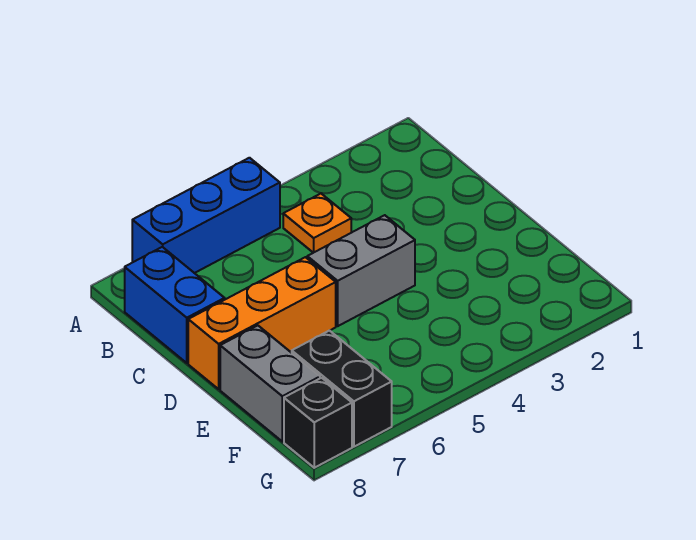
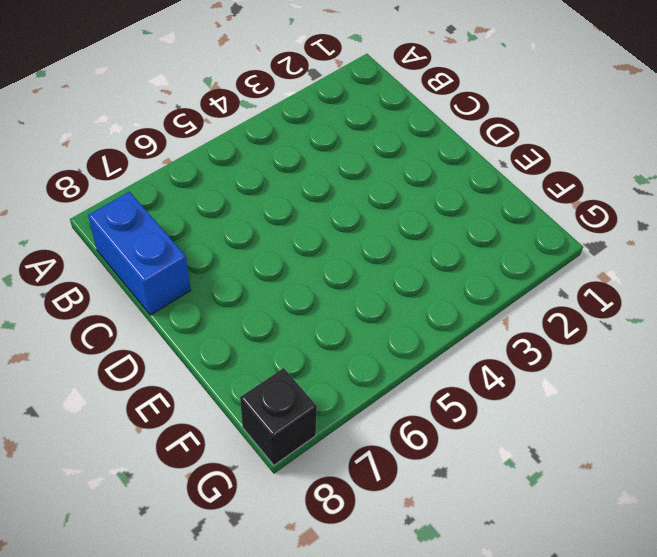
none -> blue 1x3 brick [132,158,280,273]
none -> orange 1x1 plate [283,194,351,253]

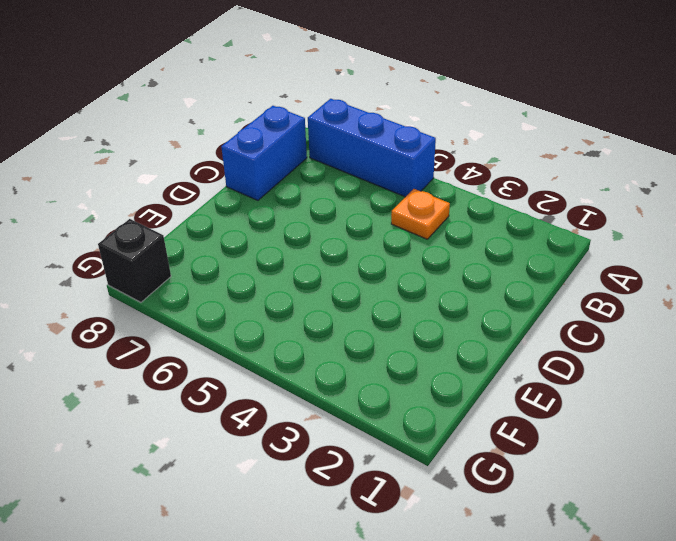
none -> grey 1x2 brick [307,215,415,326]
none -> orange 1x3 brick [188,257,336,389]

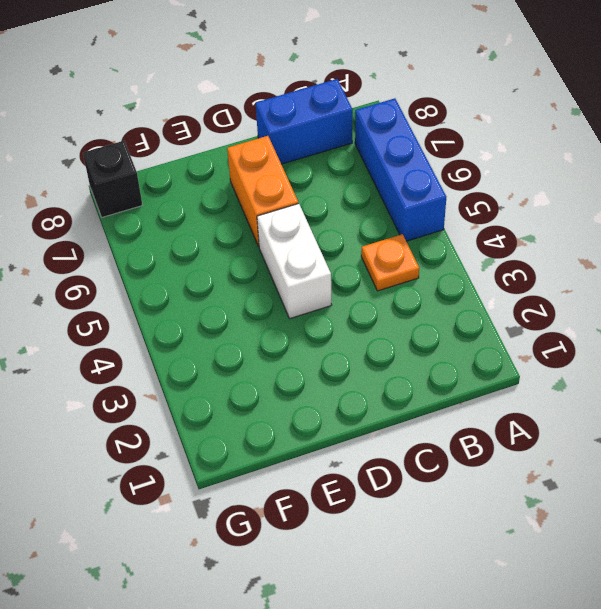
white 1x2 brick [257,204,332,319] -> grey 1x2 brick [307,215,415,326]
orange 1x2 brick [227,136,298,246] -> orange 1x3 brick [188,257,336,389]
none -> grey 1x2 brick [220,326,320,442]
none -> black 1x2 brick [292,331,392,447]

